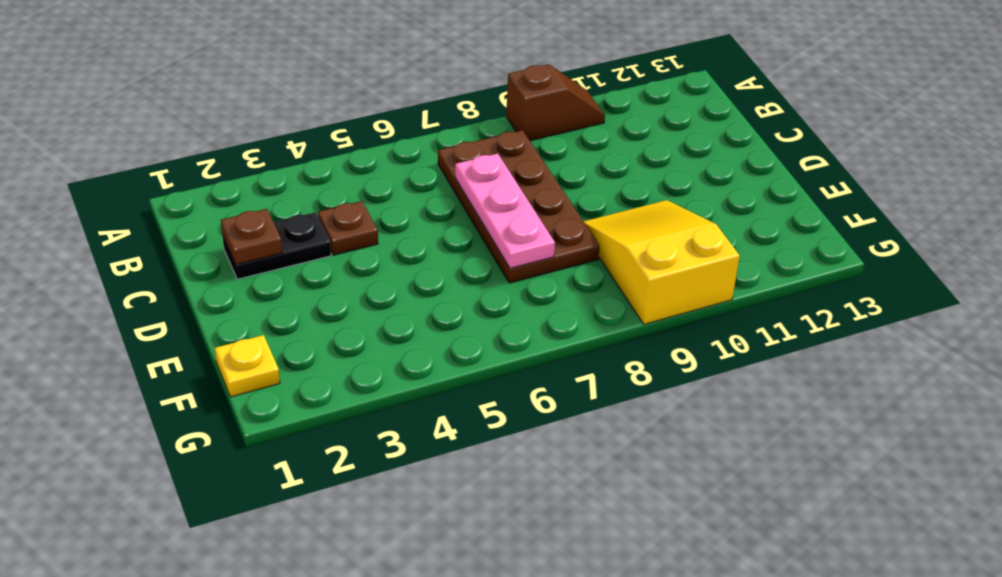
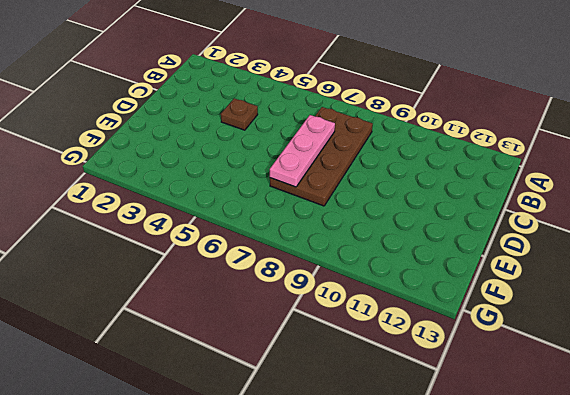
none -> brown 1x2 slope [506,64,605,141]
none -> black 1x2 plate [222,212,331,279]

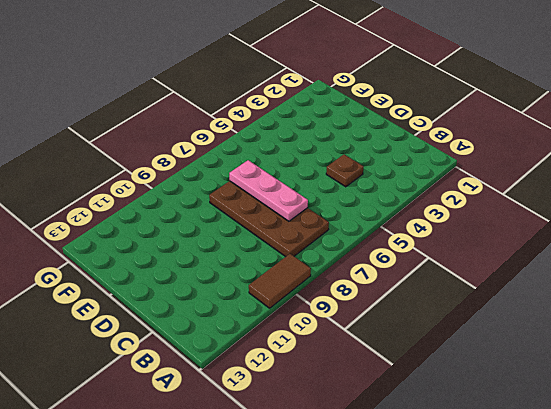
brown 1x2 tile [249,254,311,308] -> brown 1x2 slope [506,64,605,141]
none -> black 1x2 plate [222,212,331,279]
none -> yellow 2x3 slope [584,200,740,324]

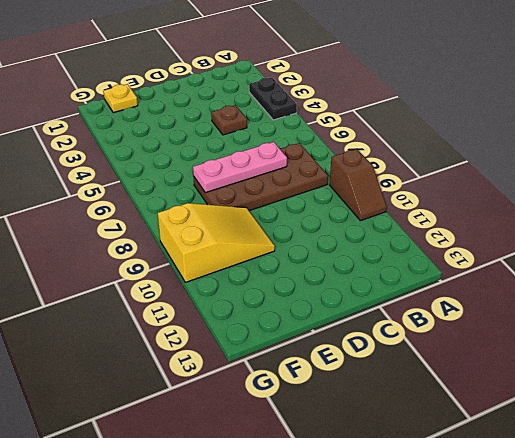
black 1x2 plate [249,77,297,120] -> black 1x2 plate moved to [222,212,331,279]
none -> brown 1x1 plate [221,209,282,264]

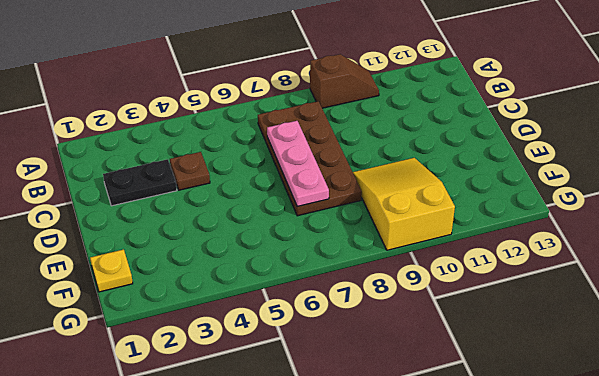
none -> brown 1x1 plate [221,209,282,264]

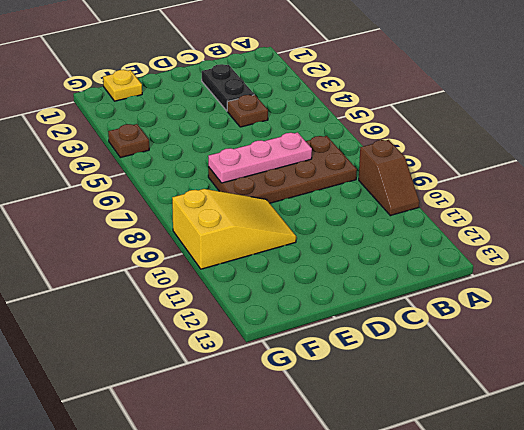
brown 1x1 plate [108,124,149,158] -> brown 1x1 plate moved to [221,209,282,264]

